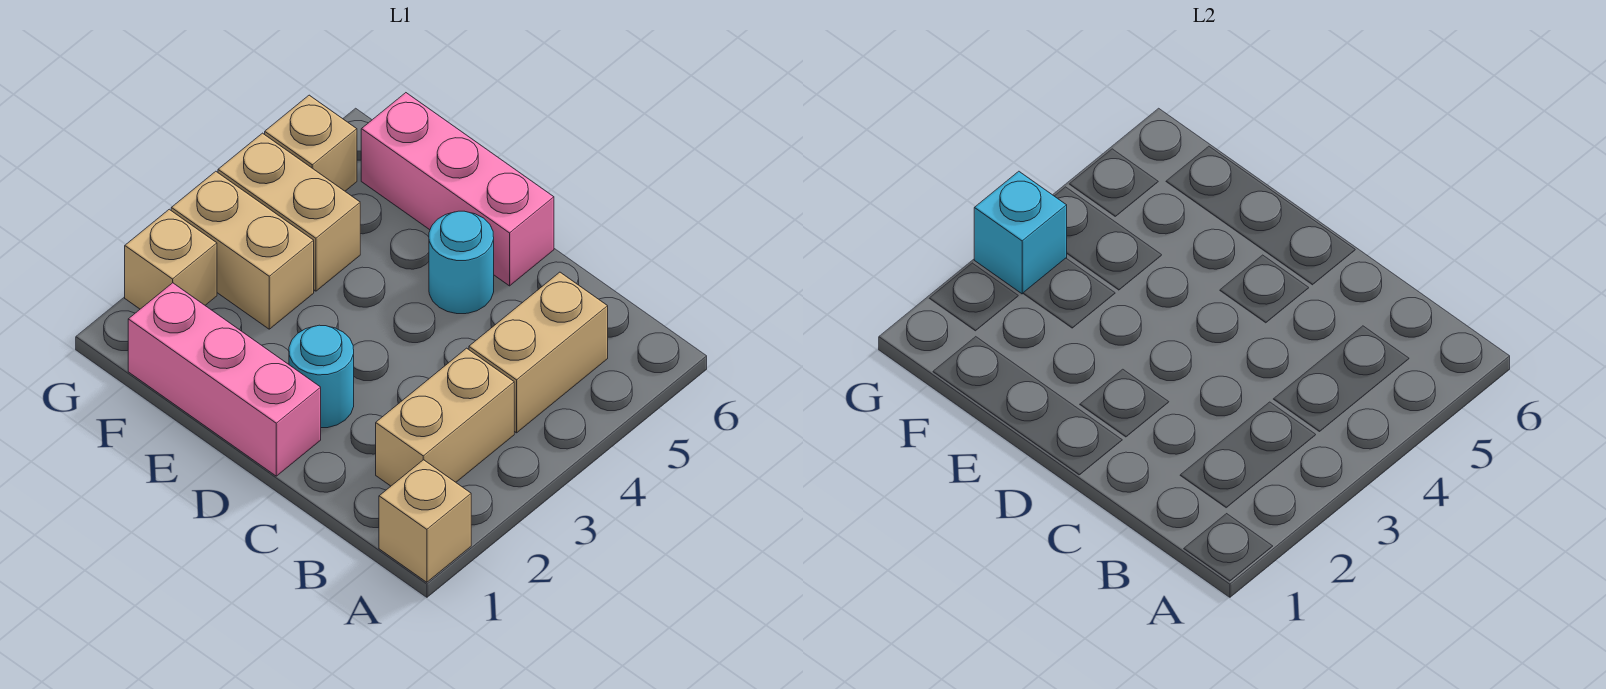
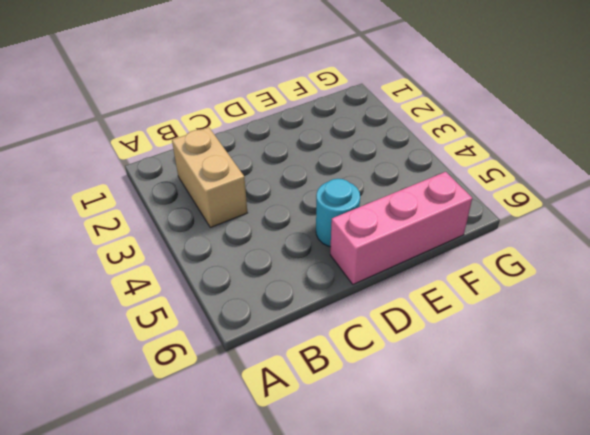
none -> tan 1x1 brick [379,460,471,582]
none -> tan 1x2 brick [469,272,608,433]
none -> pink 1x3 brick [128,283,321,476]

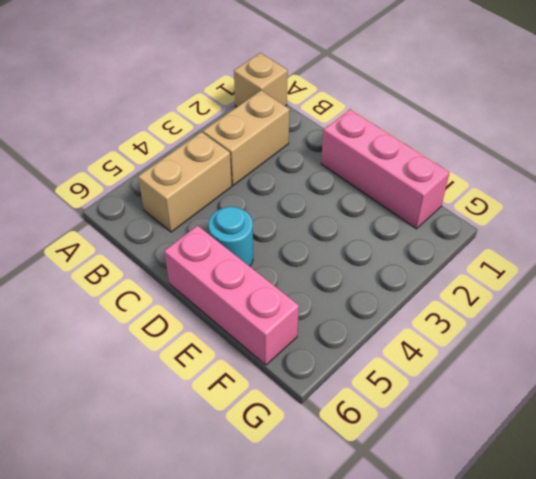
none -> cyan 1x1 round brick [289,325,354,428]
none -> tan 1x2 brick [171,171,314,329]
none -> tan 1x2 brick [218,133,360,291]

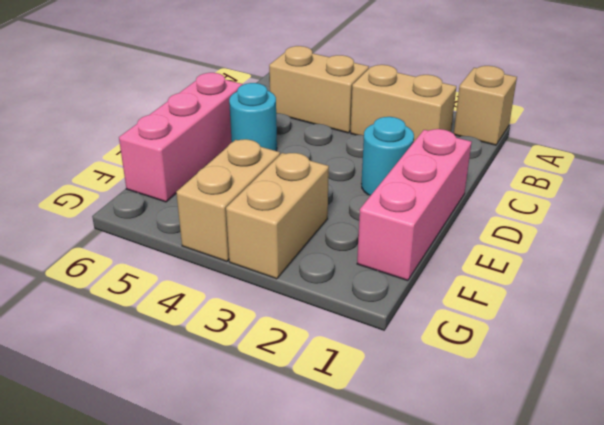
none -> tan 1x1 brick [125,209,217,309]
none -> tan 1x1 brick [265,95,357,191]
none -> cyan 1x1 brick [974,171,1067,294]

